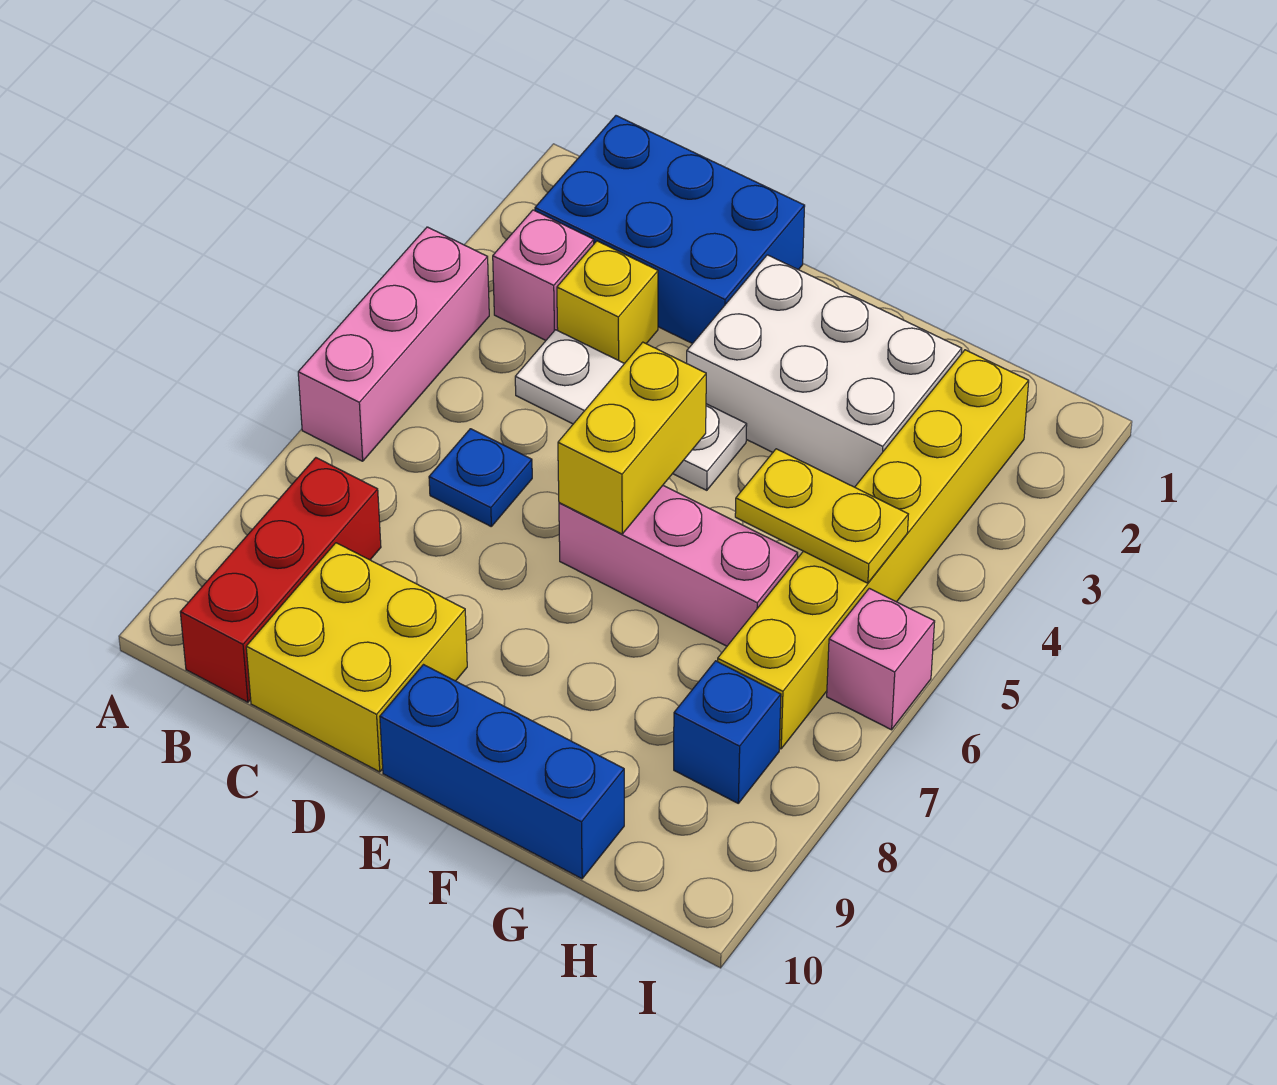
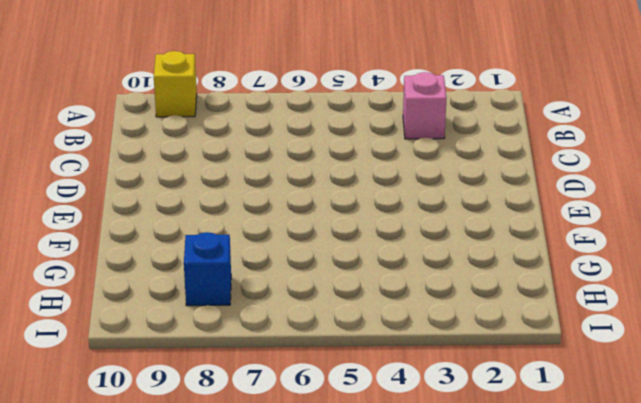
yellow 1x1 brick [154,51,197,117] -> yellow 1x1 brick moved to [557,241,658,364]
none -> pink 1x3 brick [298,227,489,461]
none -> blue 2x3 brick [535,116,805,344]
none -> red 1x3 brick [180,458,381,702]

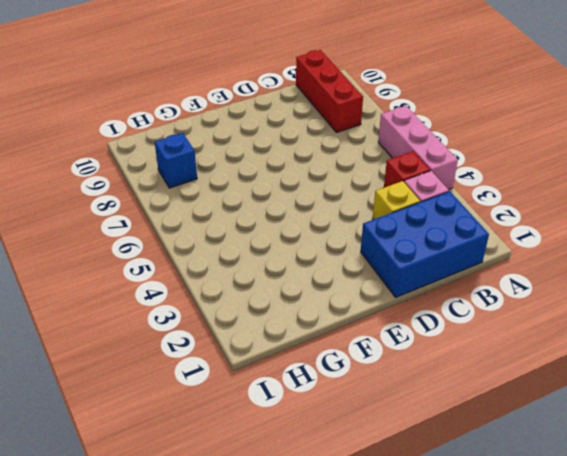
red 1x1 brick [384,151,430,188] -> none
none -> white 1x3 plate [515,330,747,490]
none -> blue 1x1 plate [429,429,532,526]
none -> yellow 2x2 brick [246,543,467,772]

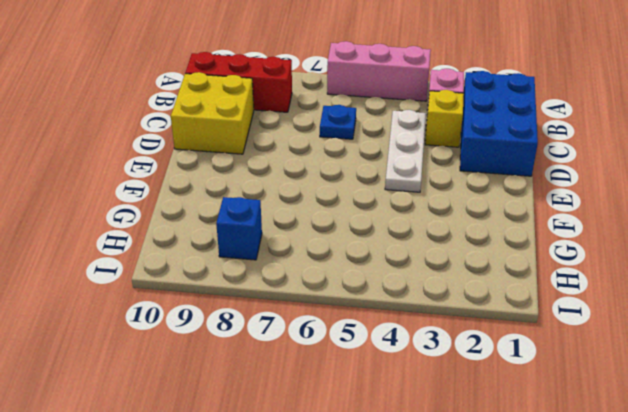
none -> white 2x3 brick [687,255,962,487]
none -> pink 1x3 brick [559,486,798,646]
none -> blue 1x3 brick [380,665,624,879]

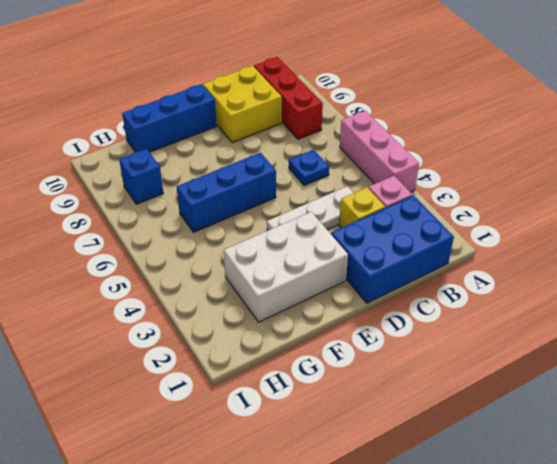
blue 1x3 brick [177,153,276,232] -> pink 1x3 brick [559,486,798,646]
none -> yellow 1x6 brick [718,350,1029,749]
none -> pink 1x1 brick [827,588,935,730]
none -> yellow 1x2 brick [558,342,706,534]

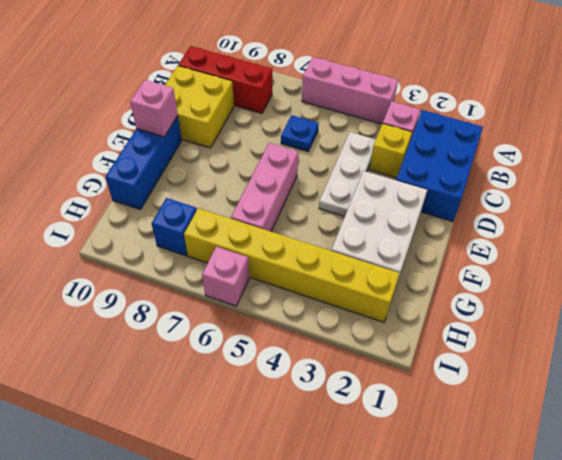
pink 1x1 brick [130,80,178,137] -> none
none -> yellow 1x2 brick [558,342,706,534]
none -> yellow 1x2 plate [735,449,908,583]

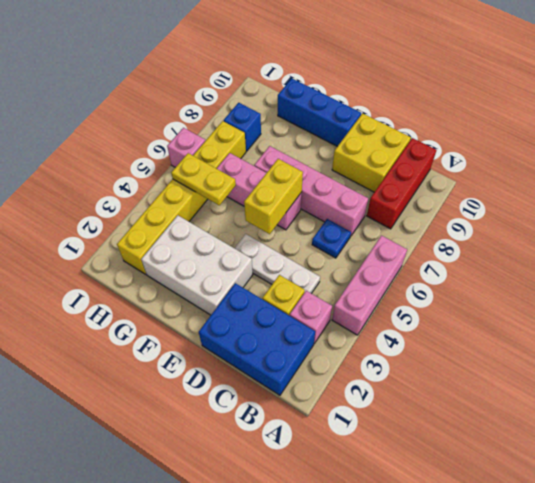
pink 1x4 brick [254,146,368,236] -> none

